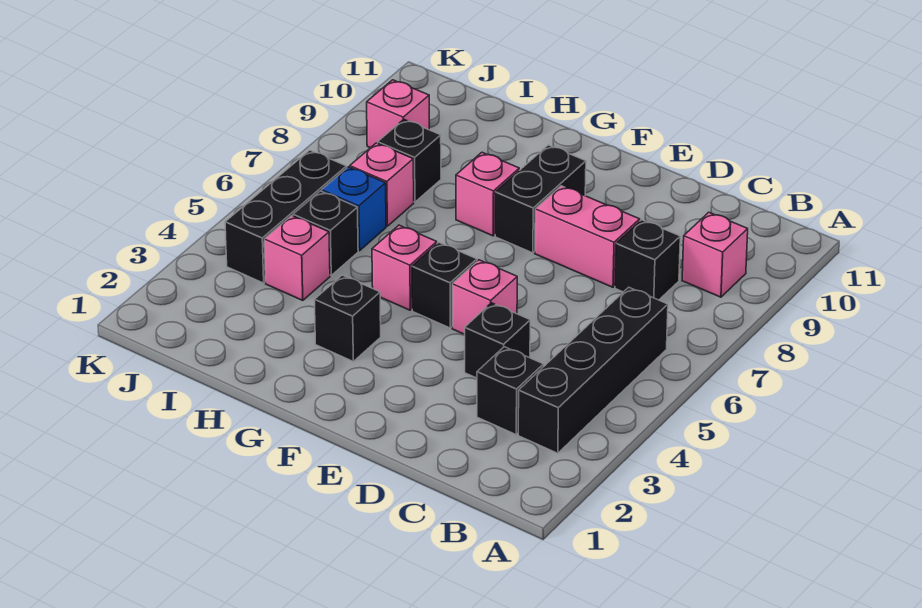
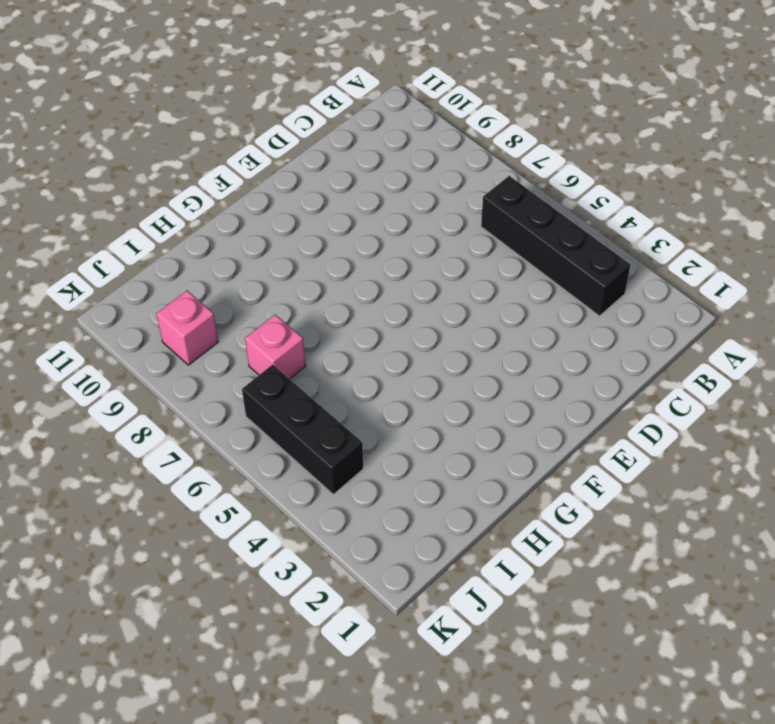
none -> pink 1x1 brick [682,212,748,297]
none -> black 1x1 brick [477,347,544,434]
none -> black 1x1 brick [615,220,680,300]

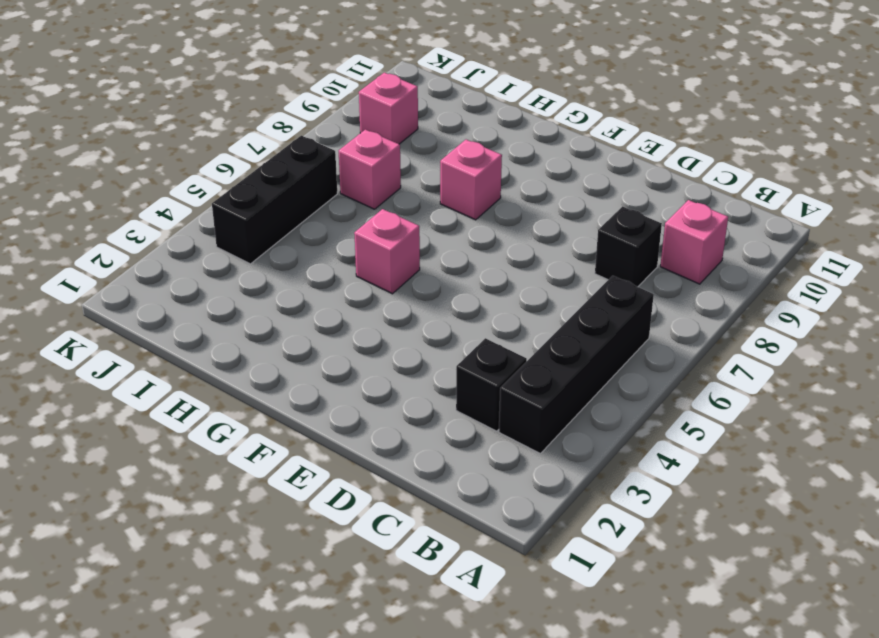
none -> black 1x1 brick [465,303,530,378]
none -> pink 1x2 brick [535,186,640,287]
none -> pink 1x1 brick [452,260,517,334]

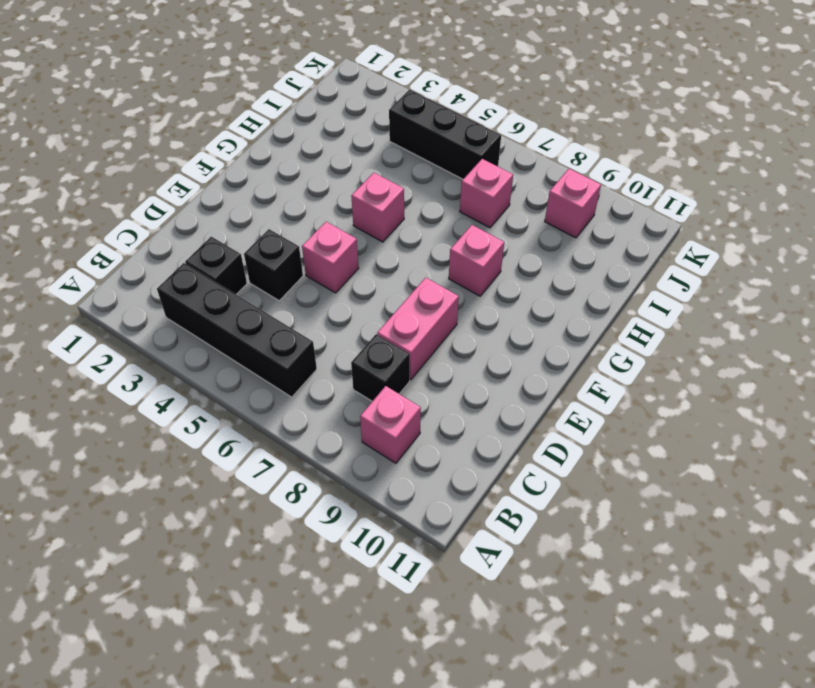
none -> black 1x1 brick [412,243,477,328]
none -> black 1x2 brick [495,145,586,253]
none -> black 1x1 brick [314,275,381,361]

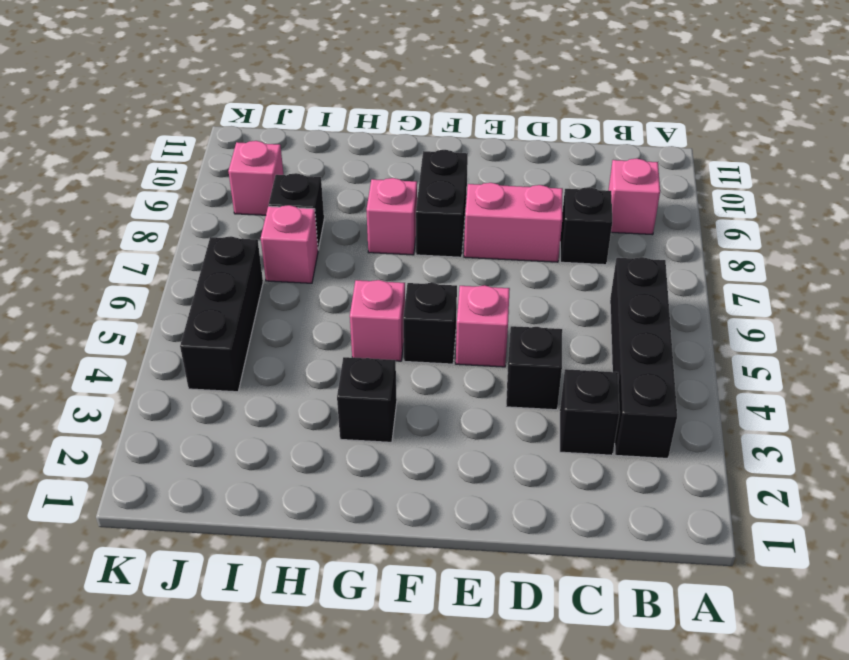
none -> pink 1x1 brick [264,216,330,301]
none -> black 1x1 brick [293,191,358,275]
none -> blue 1x1 brick [322,167,386,251]

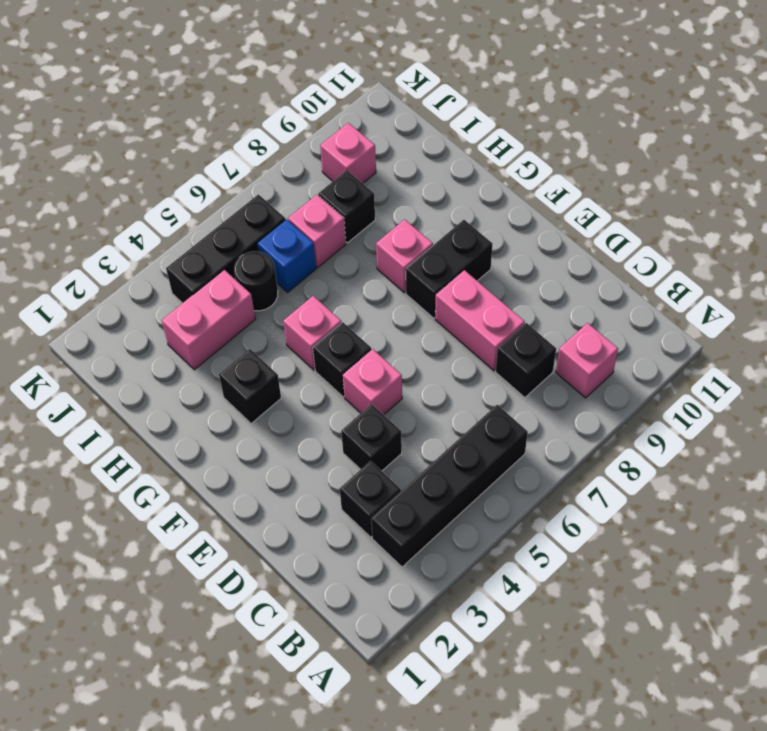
pink 1x2 brick [162,270,255,370] -> pink 1x1 brick [264,216,330,301]
black 1x1 round brick [234,251,278,311] -> black 1x1 brick [293,191,358,275]

